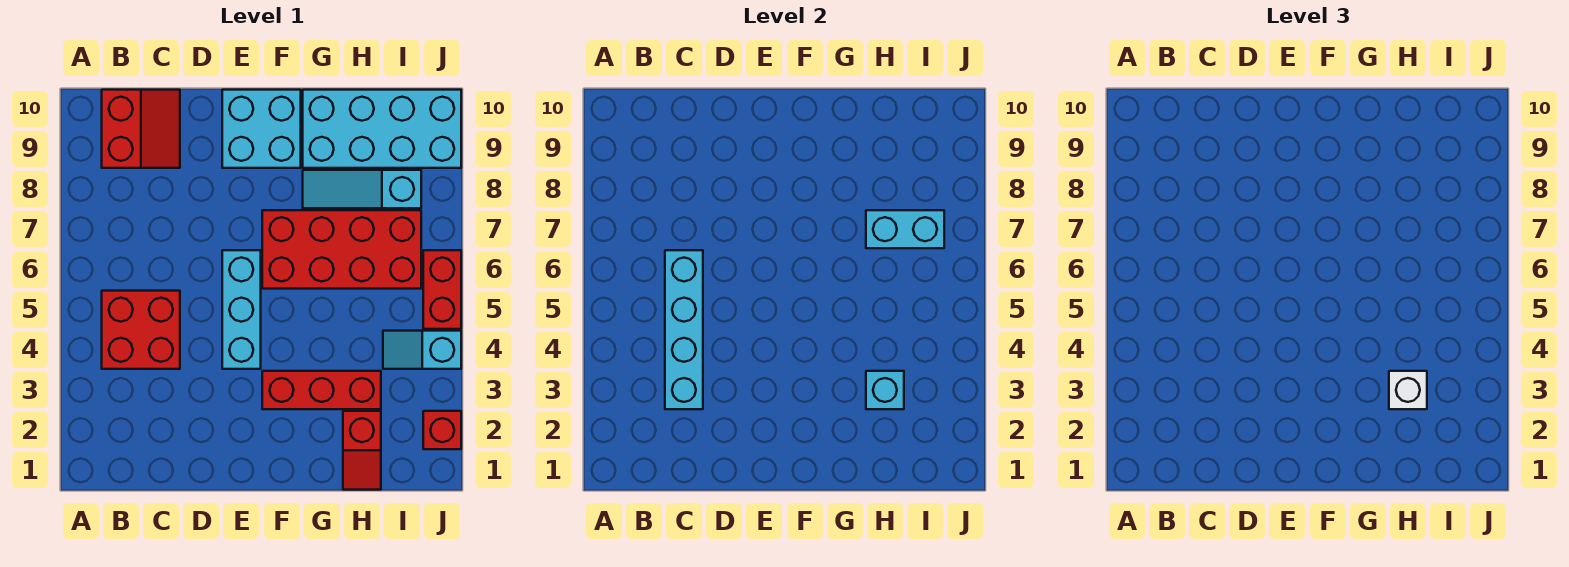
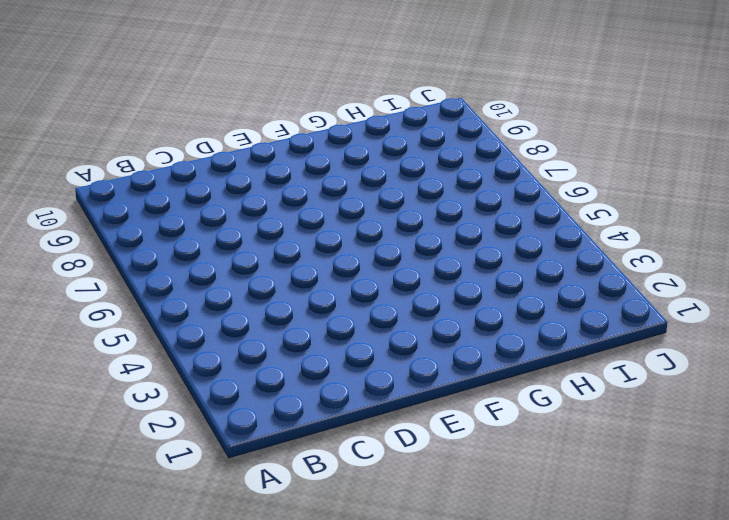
none -> red 2x2 brick [102,291,180,369]
none -> red 2x2 slope [102,90,180,168]
none -> cyan 1x3 brick [222,250,261,369]

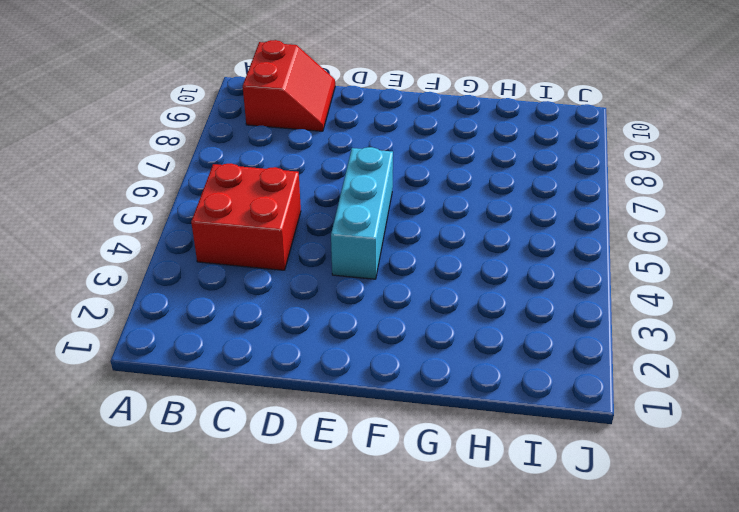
none -> cyan 2x2 brick [222,90,301,168]
none -> red 1x3 brick [262,371,381,409]
none -> red 2x4 brick [262,210,421,289]

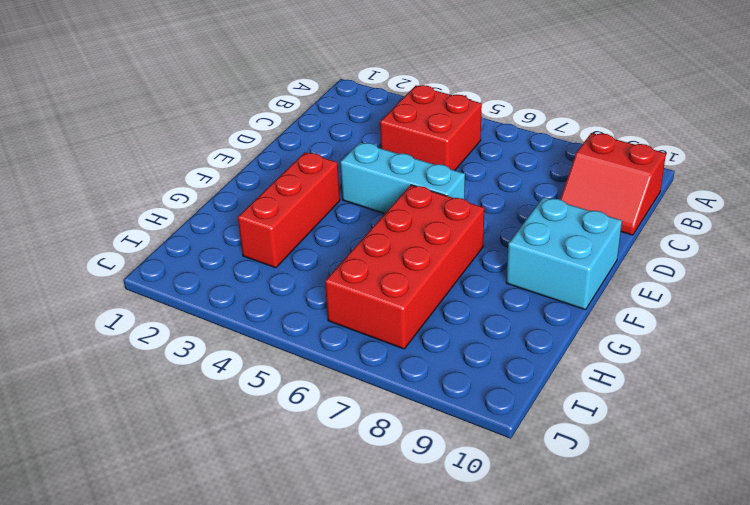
none -> cyan 1x3 slope [303,170,421,208]
none -> cyan 2x4 brick [303,90,461,168]
none -> red 1x2 slope [343,411,381,490]

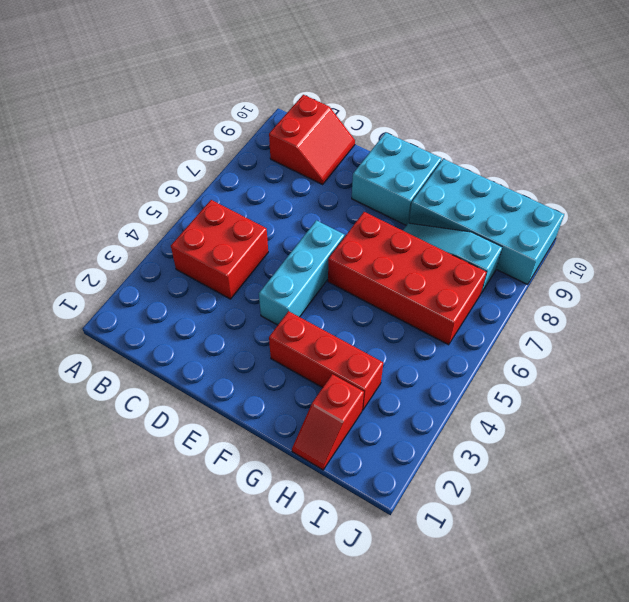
none -> cyan 1x2 slope [383,331,461,369]
none -> red 1x1 brick [423,411,461,449]
none -> red 1x2 brick [423,250,461,329]

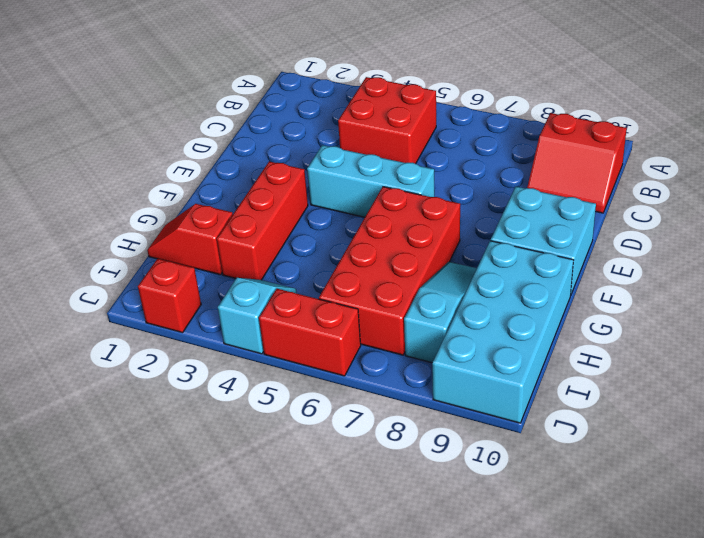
none -> cyan 1x4 brick [665,250,703,409]
none -> cyan 1x1 brick [866,371,904,409]
none -> cyan 1x2 brick [866,210,944,248]

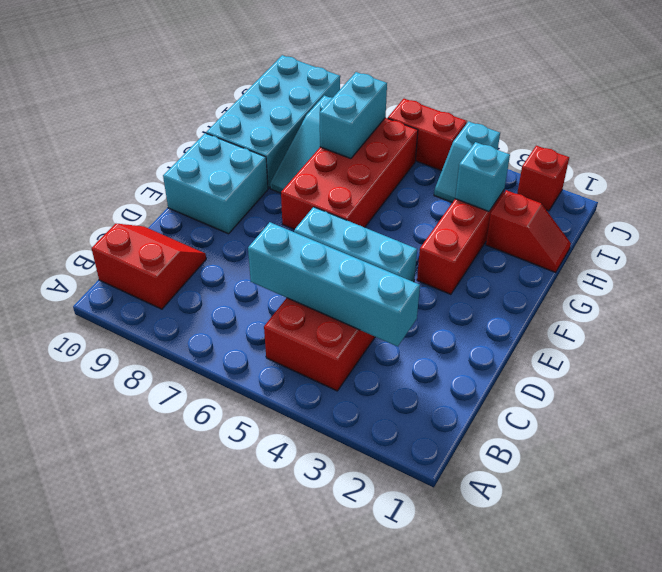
none -> white 1x1 brick [1389,371,1427,409]

